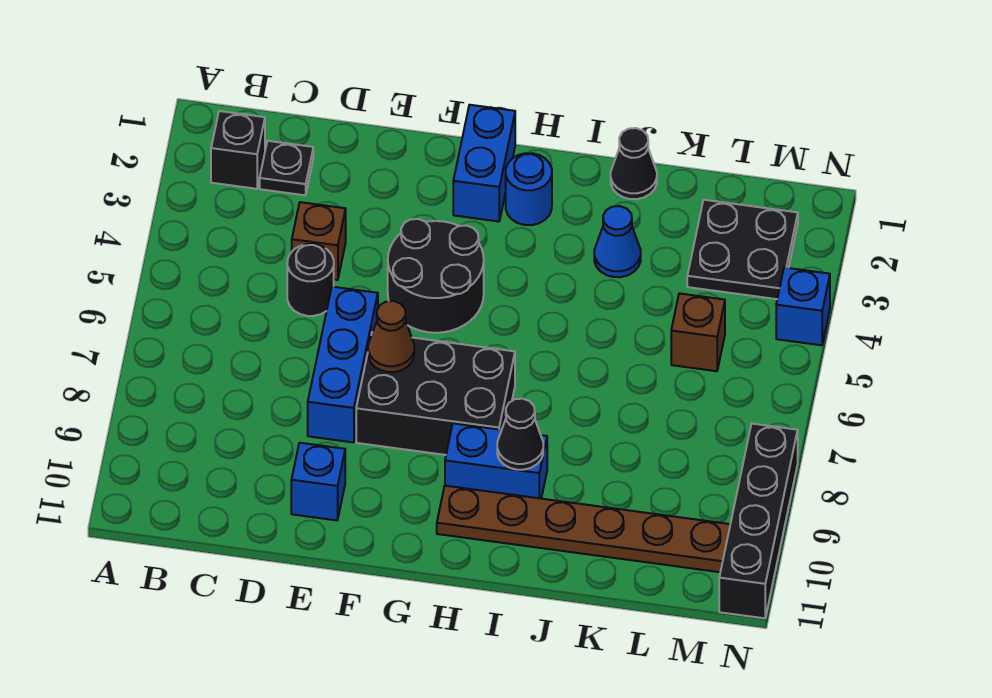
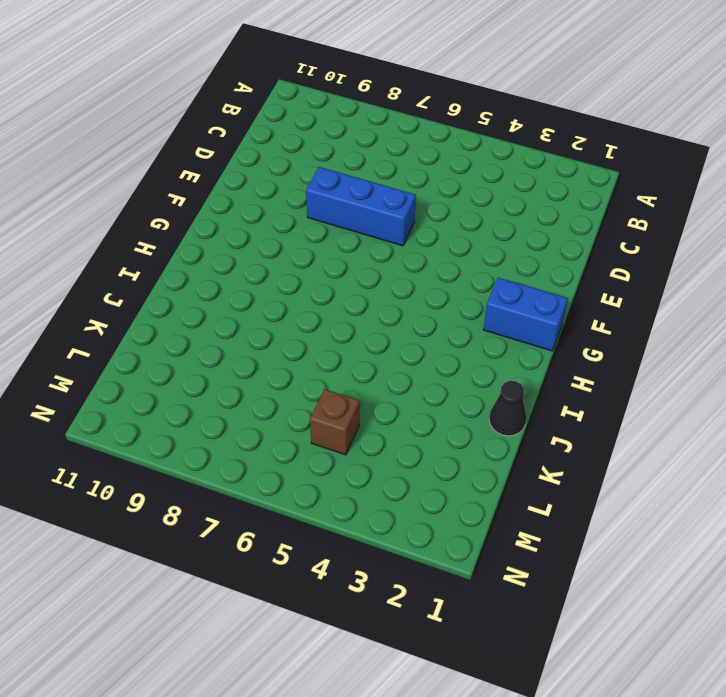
none -> black 1x1 brick [211,111,265,189]
none -> black 1x1 plate [260,141,313,195]
none -> brown 1x1 brick [292,202,346,280]

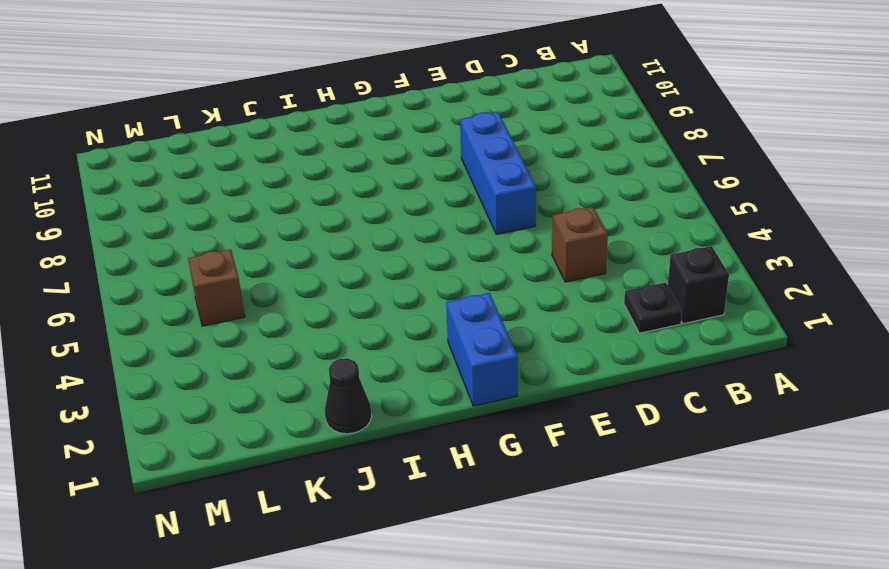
none -> black 1x1 round brick [287,244,334,316]
none -> blue 1x1 brick [291,443,345,520]
none -> black 2x2 round brick [388,219,484,333]

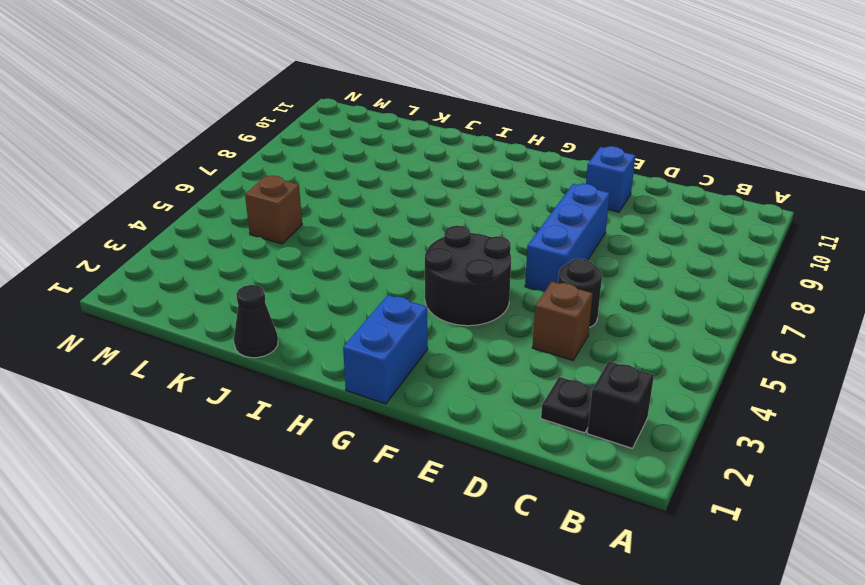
none -> black 2x3 brick [356,332,515,455]
none -> blue 1x1 round brick [506,153,552,225]
none -> blue 1x2 brick [445,423,547,498]

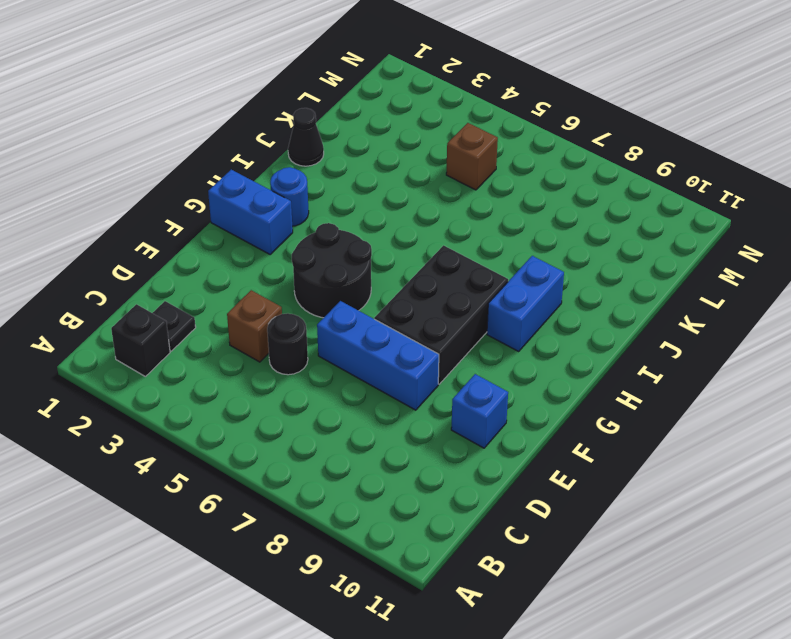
none -> brown 1x6 plate [437,486,730,572]
none -> blue 1x1 cone [594,206,641,277]
none -> black 2x2 plate [687,200,798,299]

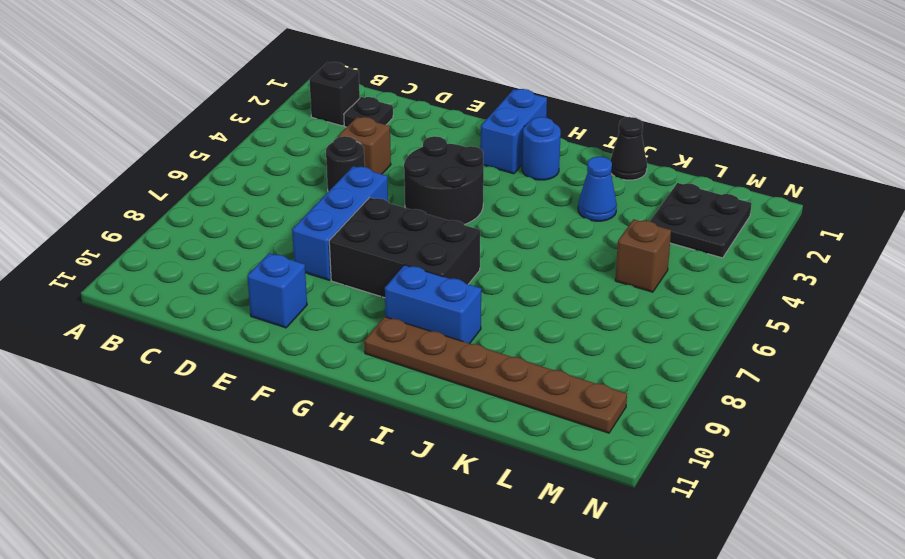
none -> blue 1x1 brick [776,268,830,345]
none -> black 1x4 brick [719,424,798,618]
none -> brown 1x1 cone [368,301,414,372]

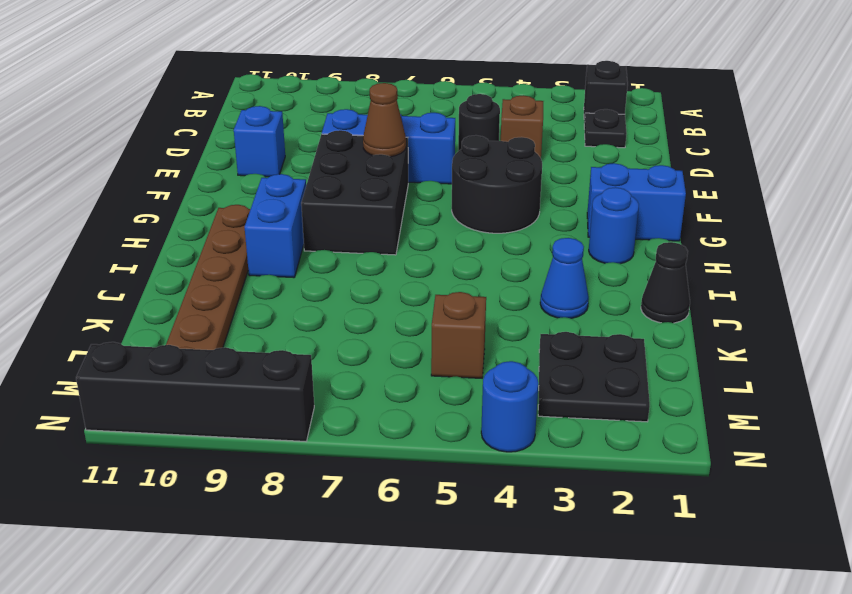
blue 1x1 round brick [481,361,538,452] -> blue 1x1 brick [776,268,830,345]
none -> black 1x1 cone [497,399,543,470]

